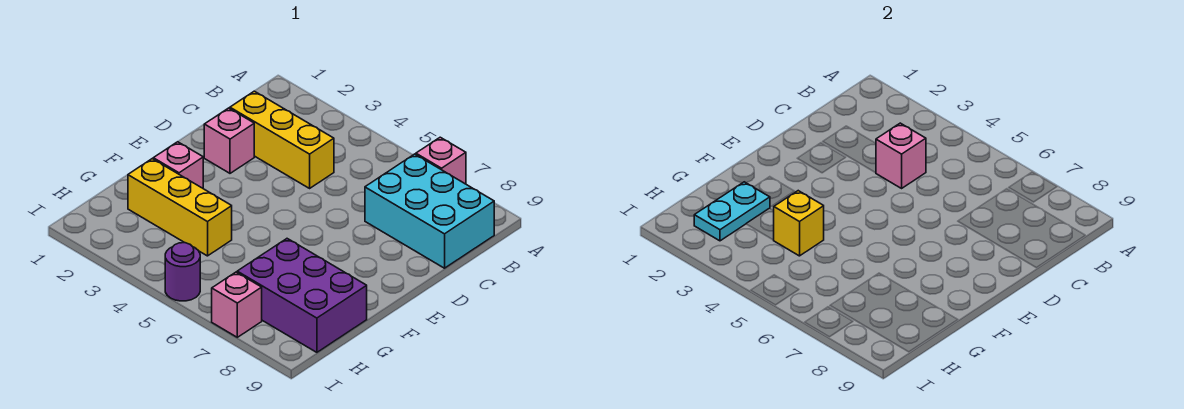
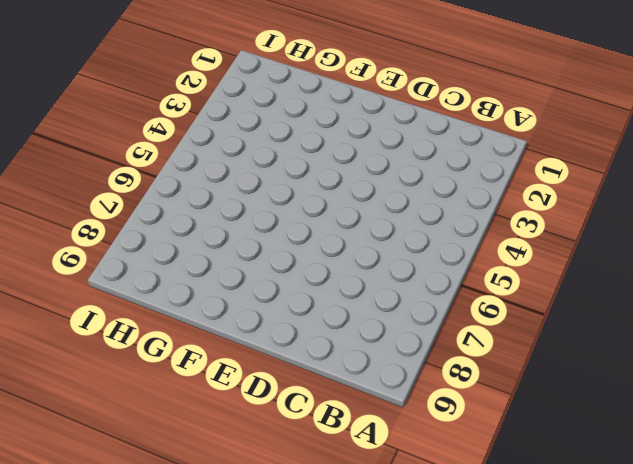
none -> pink 1x1 brick [416,137,466,184]
none -> cyan 2x3 brick [365,154,494,268]
none -> yellow 1x3 brick [230,91,334,188]

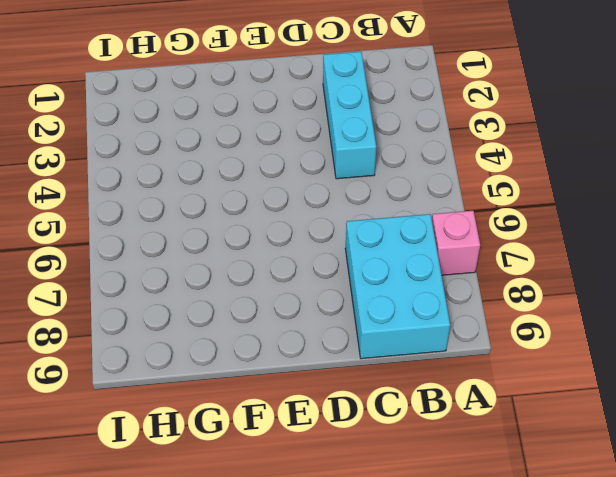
cyan 1x3 brick [323,52,376,179] -> yellow 1x3 brick [230,91,334,188]
none -> pink 1x1 brick [204,108,254,173]
none -> pink 1x1 brick [153,142,203,188]
none -> yellow 1x3 brick [128,159,232,256]

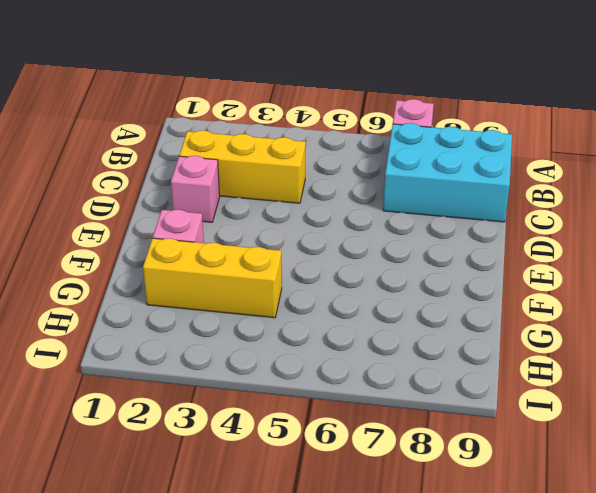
none -> purple 2x3 brick [237,239,367,352]
none -> purple 1x1 round brick [165,243,200,301]
none -> pink 1x1 brick [212,272,262,337]

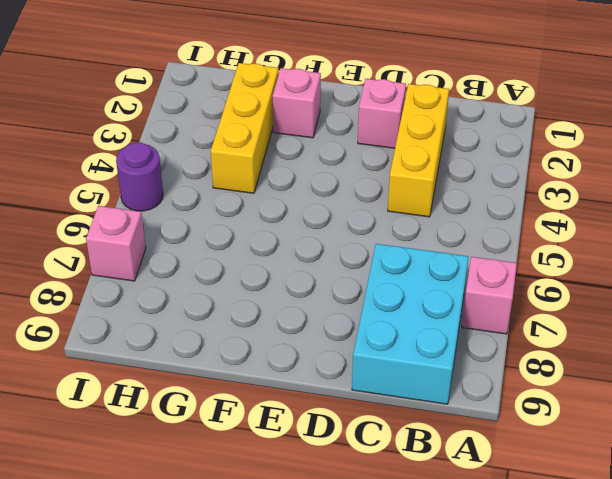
none -> purple 2x3 brick [237,239,367,352]
none -> pink 1x1 brick [876,123,926,188]
none -> cyan 1x2 plate [694,182,770,241]

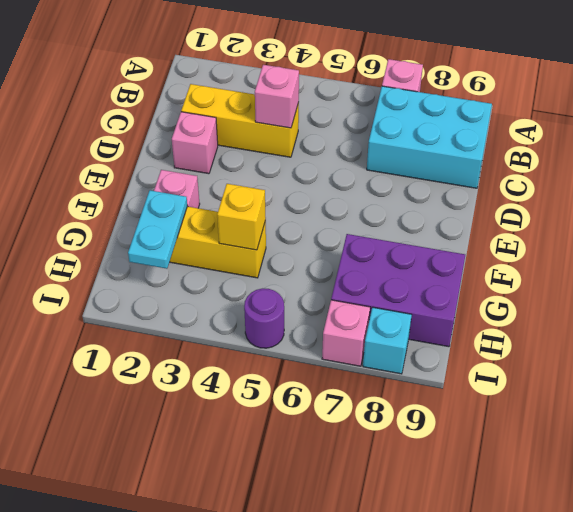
cyan 1x1 brick [363,307,412,374] -> none

